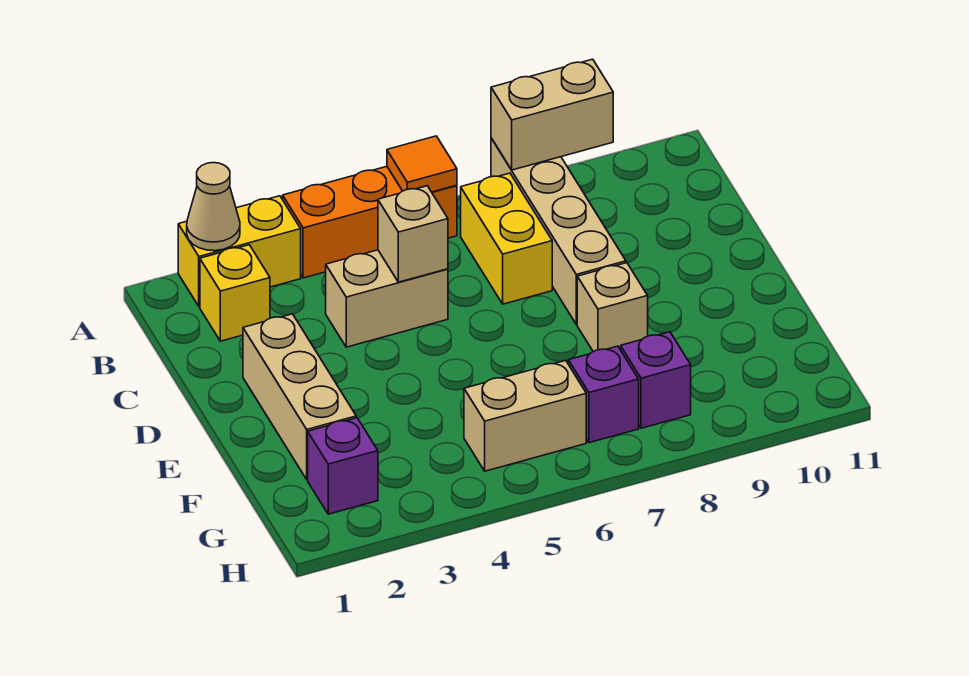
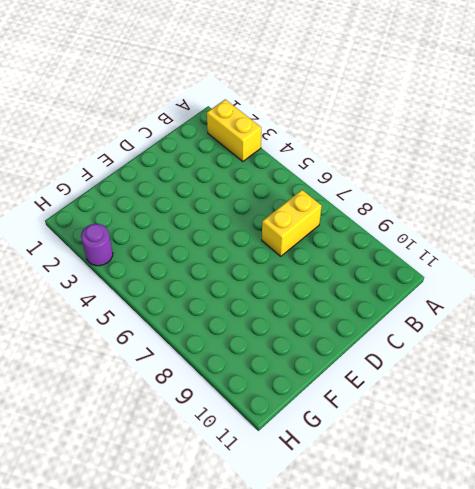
purple 1x1 round brick [81,224,113,266] -> none
none -> orange 1x3 brick [283,167,457,278]
none -> tan 1x4 brick [491,138,626,325]
none -> yellow 1x1 brick [200,245,270,341]

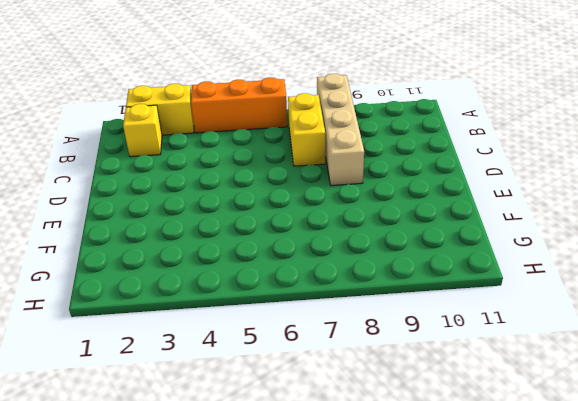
none -> tan 1x2 brick [326,250,448,347]
none -> tan 1x3 brick [243,314,356,480]
none -> tan 1x1 brick [577,263,648,352]

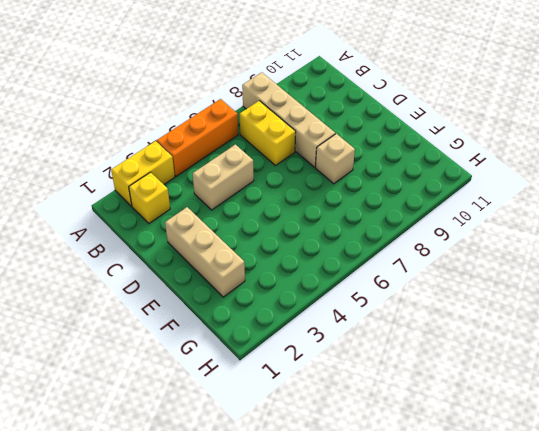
none -> purple 1x1 brick [308,418,378,514]
none -> tan 1x2 brick [464,360,586,471]
none -> purple 1x1 brick [568,346,639,443]

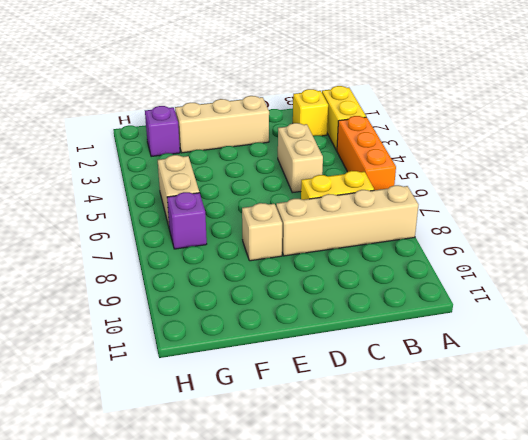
none -> purple 1x1 brick [621,332,691,428]
none -> tan 1x1 cone [187,163,240,251]
none -> orange 1x1 tile [387,136,457,192]

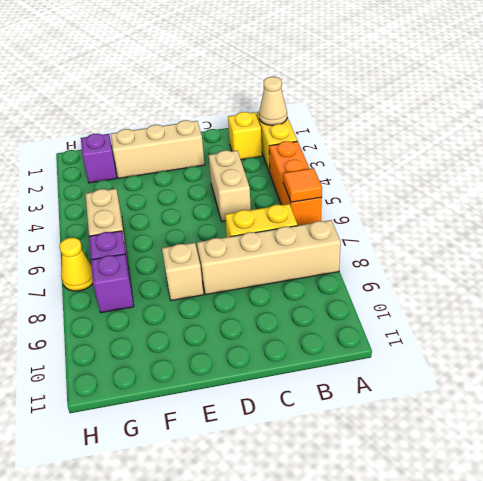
yellow 1x1 cone [59,238,93,291] -> none
none -> tan 1x2 brick [491,59,613,170]
none -> tan 1x1 brick [378,186,448,282]

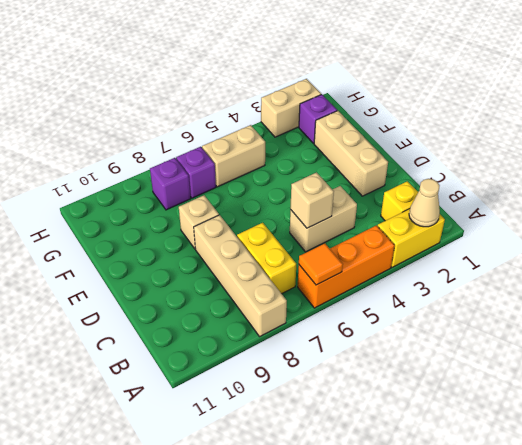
tan 1x2 brick [261,79,321,137] -> tan 1x2 brick moved to [491,59,613,170]

